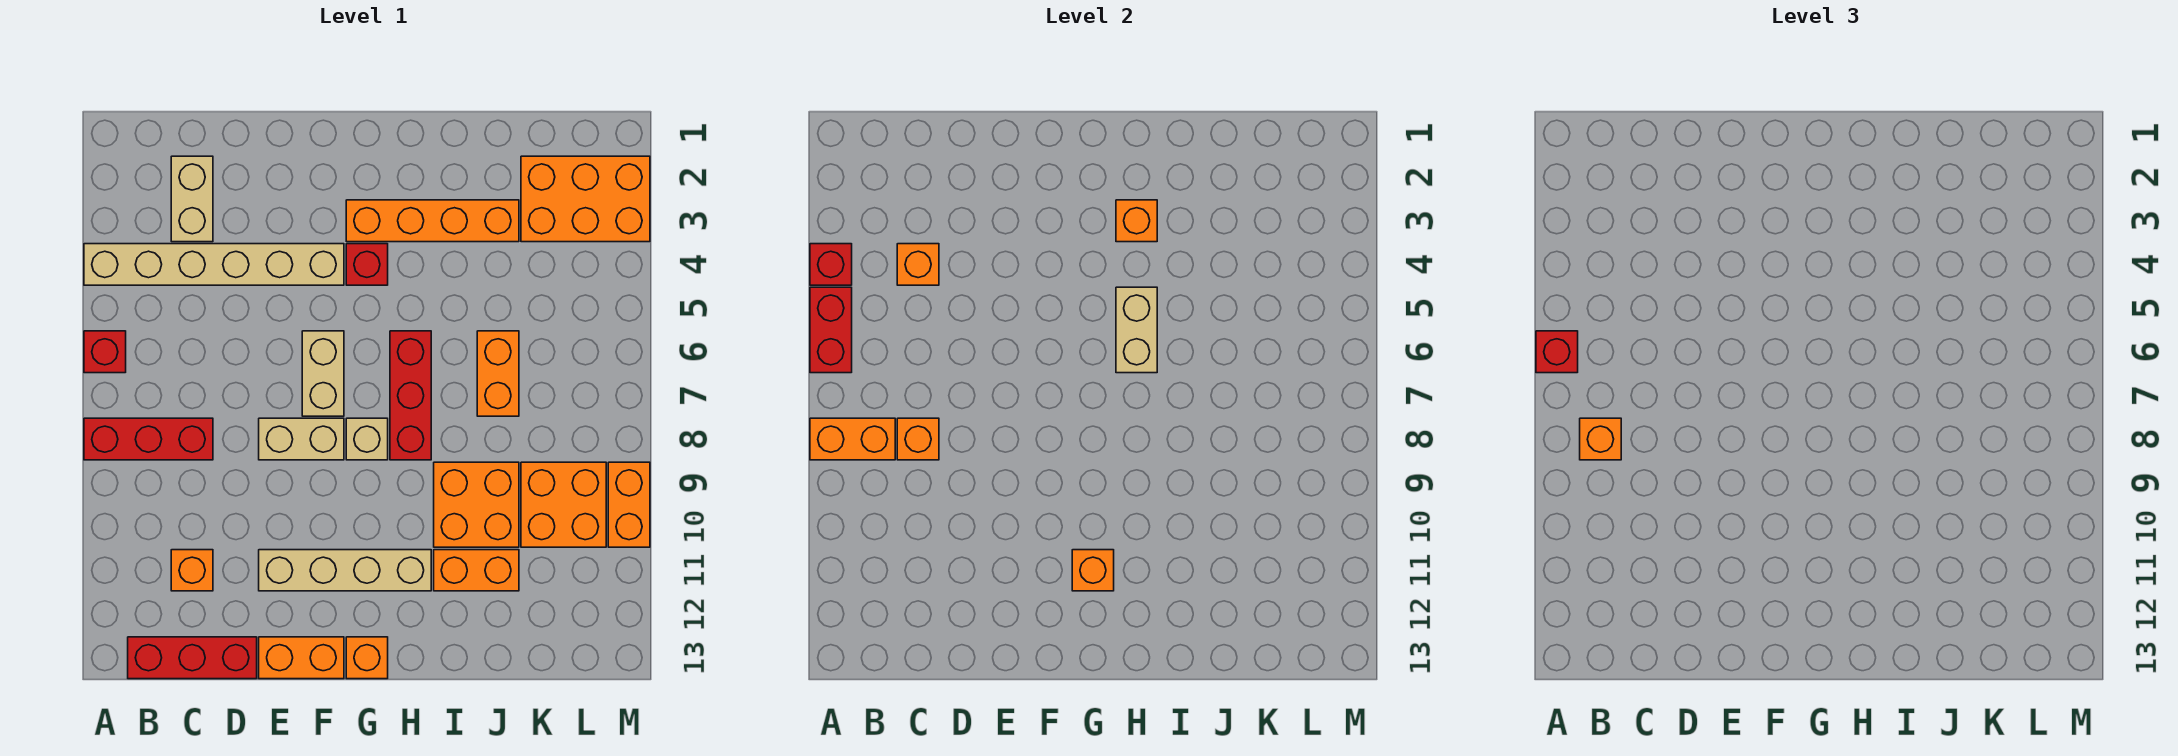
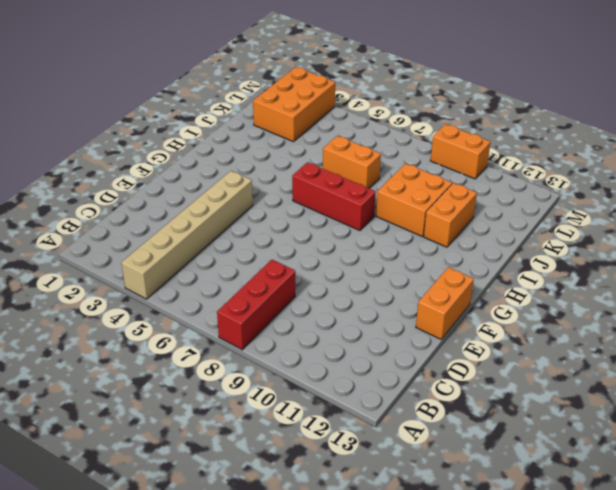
none -> red 1x1 brick [84,331,126,373]
none -> red 1x3 brick [128,637,257,679]
none -> tan 1x2 brick [171,156,213,242]
none -> orange 1x1 brick [171,550,213,591]

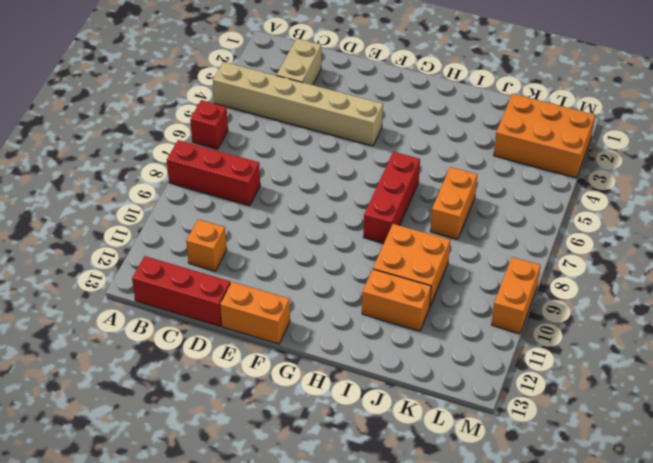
none -> tan 1x2 brick [259,418,344,460]
none -> tan 1x4 brick [259,550,431,591]
none -> tan 1x2 brick [302,331,344,416]
none -> orange 1x4 brick [346,200,519,242]

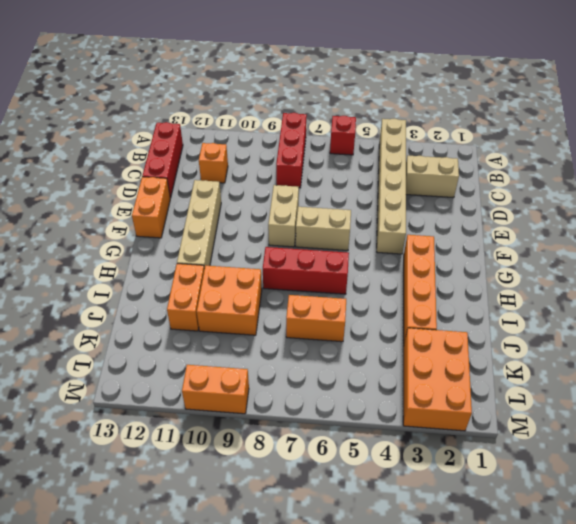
none -> red 1x1 brick [346,244,388,285]
none -> tan 1x1 brick [346,418,388,460]
none -> orange 1x1 brick [346,637,388,679]
none -> orange 2x2 brick [521,462,606,547]

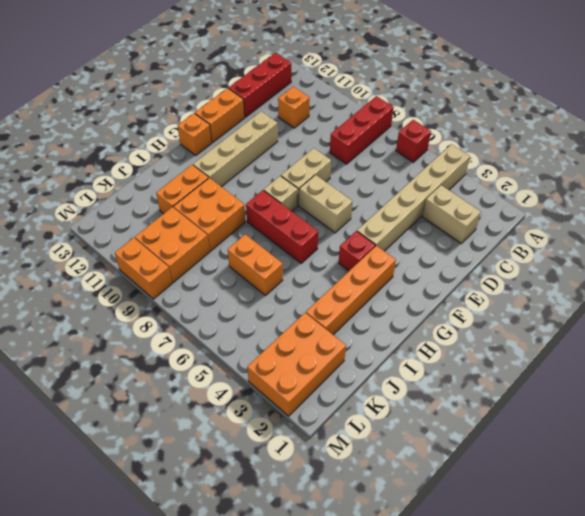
none -> red 1x1 brick [810,244,852,285]
none -> red 1x2 brick [810,287,852,373]
none -> orange 1x2 brick [810,418,895,460]
none -> orange 1x1 brick [897,244,939,285]

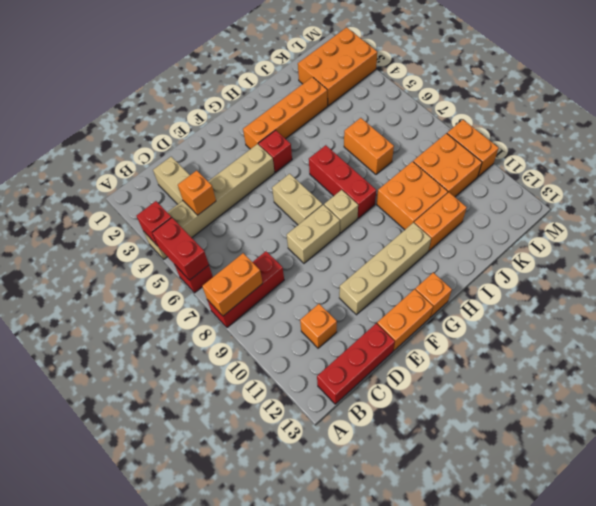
none -> orange 1x1 brick [897,418,939,460]
none -> orange 1x1 brick [1072,550,1114,591]
none -> orange 1x1 brick [1116,200,1157,242]
none -> tan 1x2 brick [1116,287,1157,373]

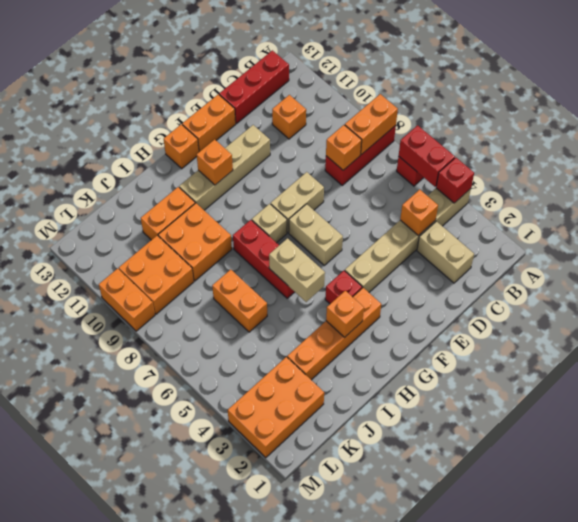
none -> red 1x1 brick [1536,331,1578,373]
none -> orange 1x1 brick [1580,418,1621,460]

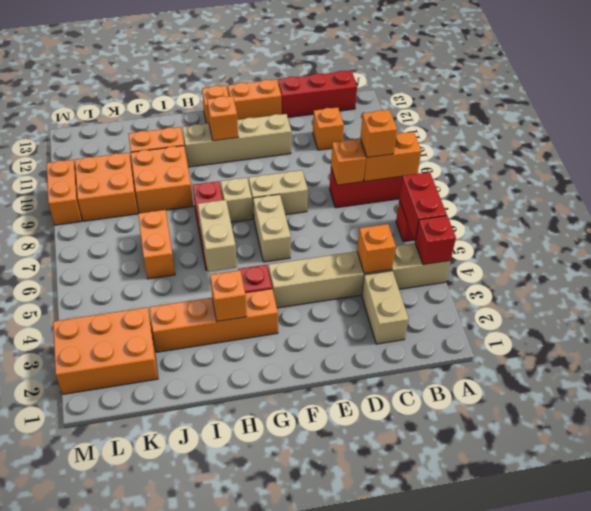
none -> red 1x1 brick [1536,331,1578,373]

